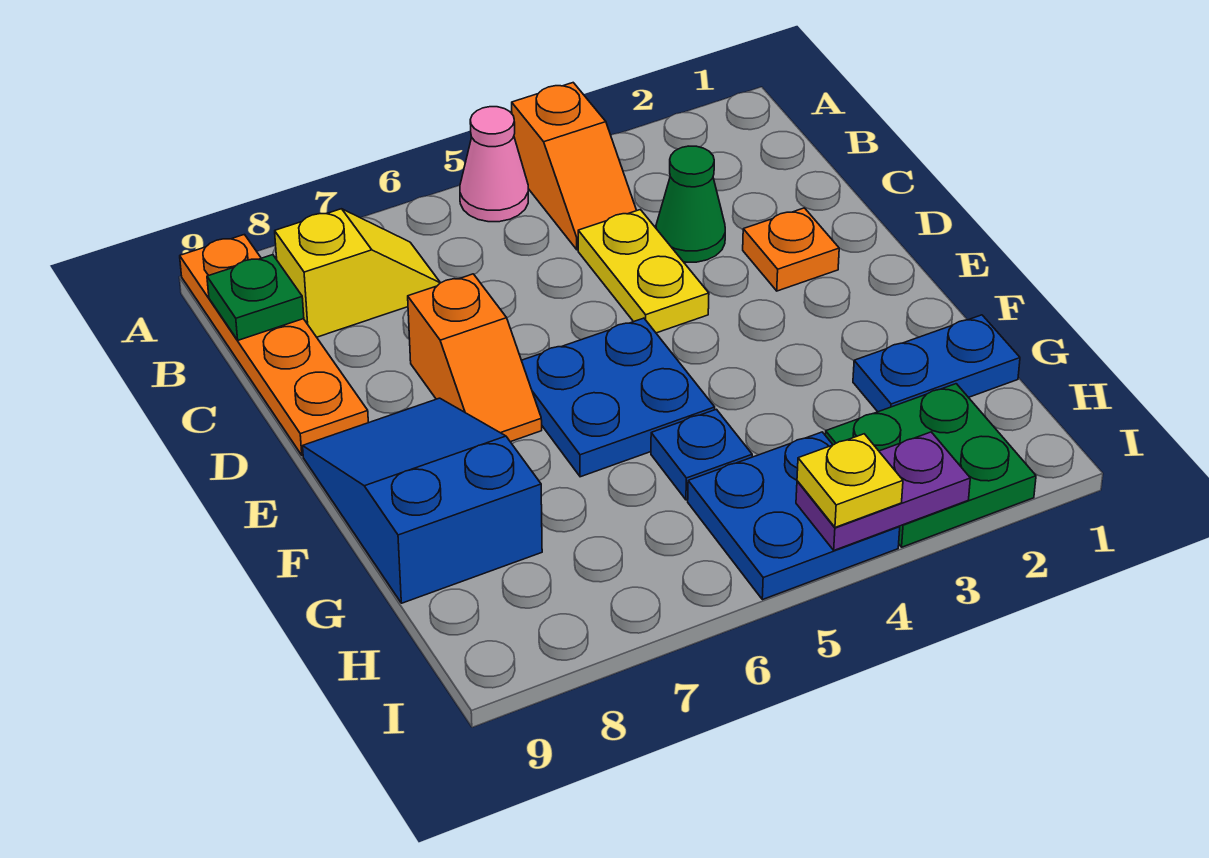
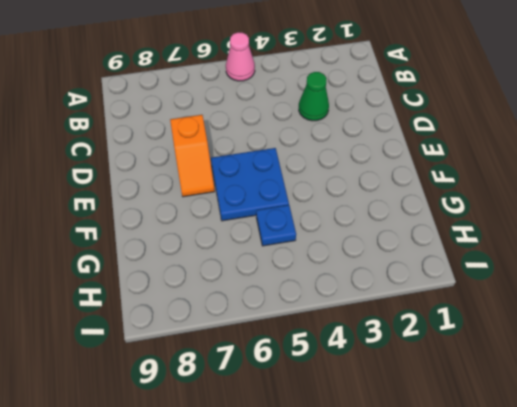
none -> orange 1x2 slope [512,83,637,250]
none -> orange 1x4 plate [180,235,368,455]
none -> yellow 1x2 slope [275,209,440,337]

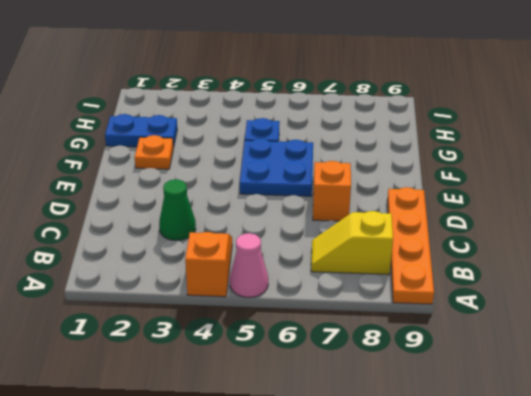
orange 1x1 plate [135,135,173,169] -> orange 1x1 plate moved to [743,208,839,291]
none -> yellow 1x2 plate [578,210,709,333]
none -> blue 2x3 slope [303,398,542,603]
none -> green 2x2 plate [825,384,1036,547]

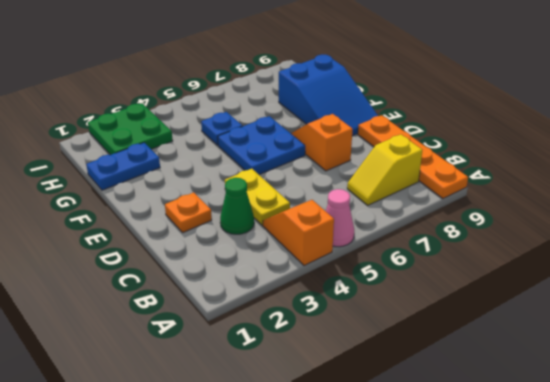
none -> blue 2x2 plate [688,432,900,600]
none -> green 1x1 plate [207,255,304,340]
none -> purple 1x2 plate [796,432,970,550]

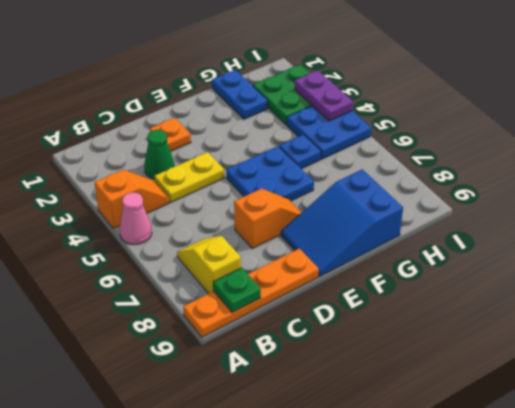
none -> yellow 1x1 plate [797,434,903,527]

